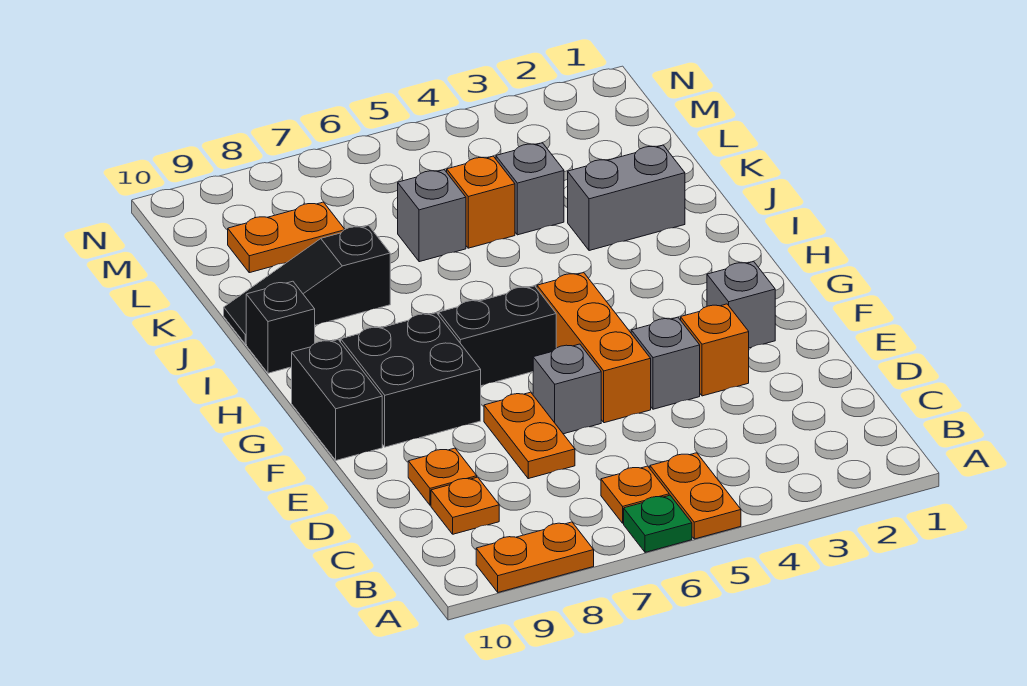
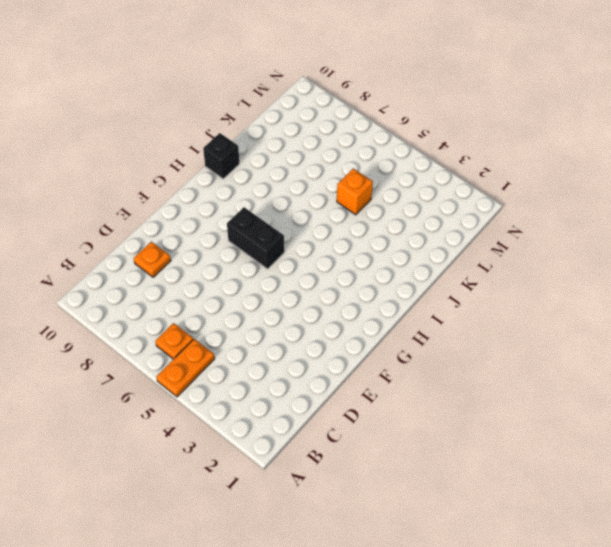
none -> green 1x1 plate [624,495,692,552]
none -> orange 1x2 plate [476,522,594,592]
none -> orange 1x1 plate [431,477,499,534]

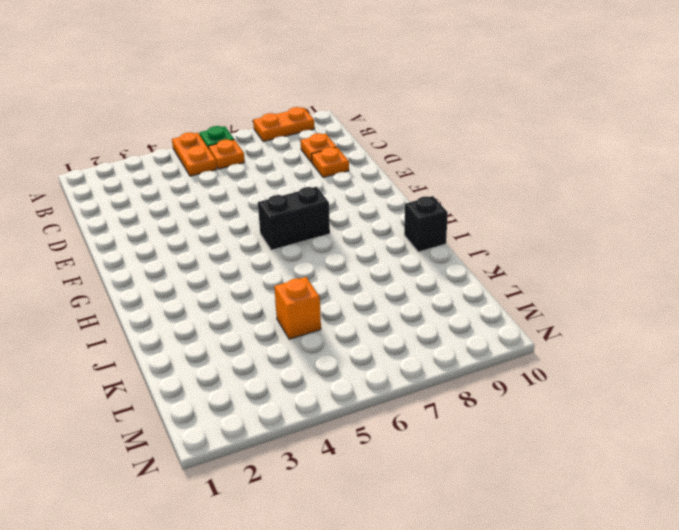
none -> orange 1x2 plate [484,392,575,479]
none -> orange 1x1 brick [681,304,749,396]
none -> grey 1x1 brick [631,317,700,409]

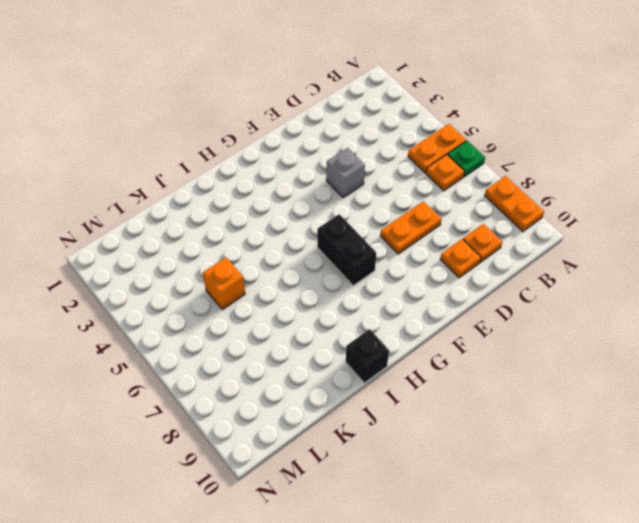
none -> orange 1x1 brick [681,304,749,396]
none -> orange 1x3 brick [537,273,651,423]
none -> grey 1x1 brick [533,344,601,434]

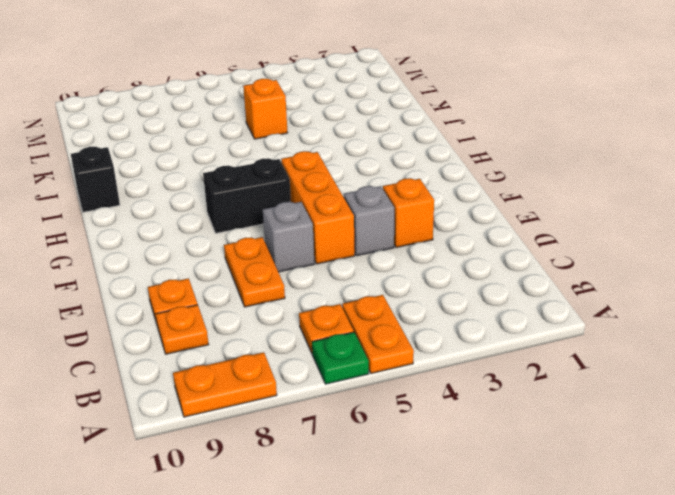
none -> grey 1x1 brick [707,261,775,348]
none -> black 2x2 brick [341,313,481,447]
none -> black 1x2 brick [292,340,382,460]

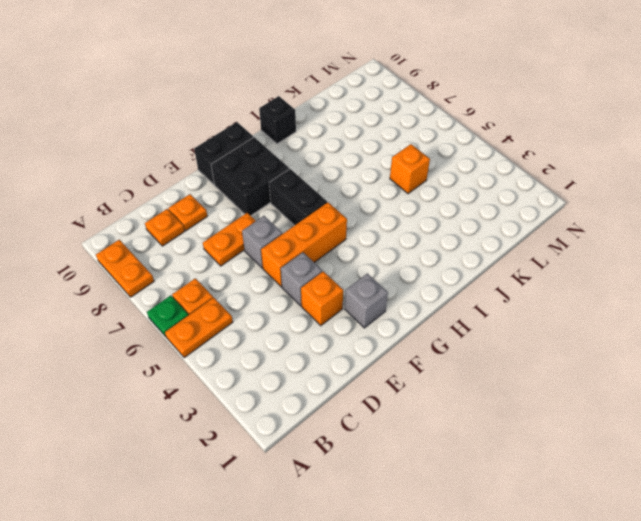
none -> grey 1x2 brick [568,145,685,251]
none -> black 1x3 slope [224,225,390,344]
none -> grey 1x1 brick [496,143,564,235]

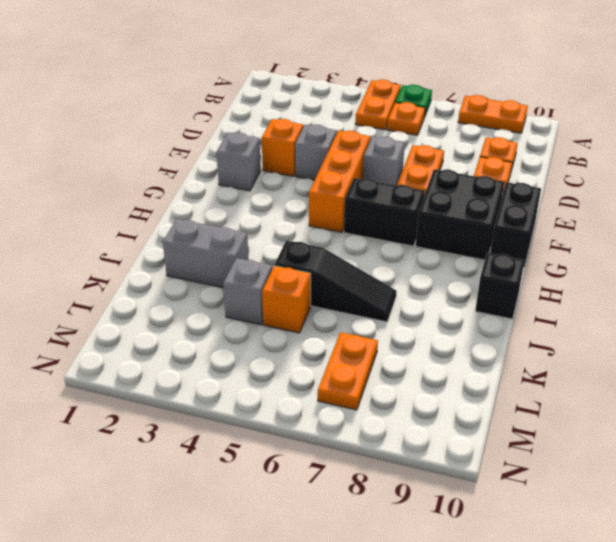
black 1x3 slope [274,241,397,322] -> black 1x3 slope moved to [224,225,390,344]
orange 1x2 plate [318,332,378,410] -> orange 1x2 plate turned to [228,202,345,273]
none -> grey 1x1 brick [398,170,466,262]

